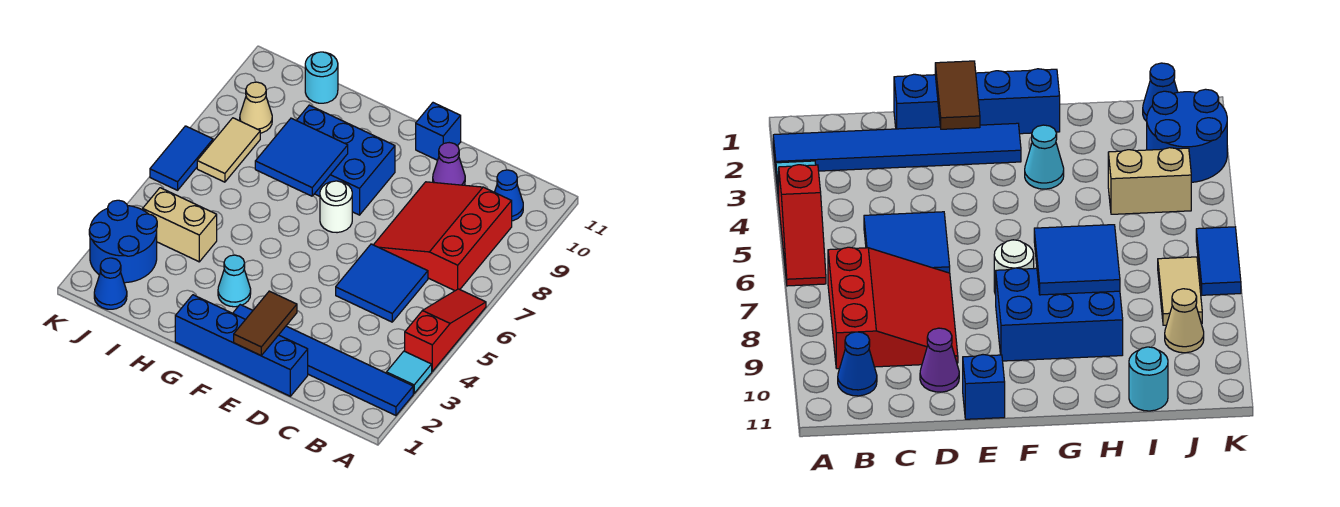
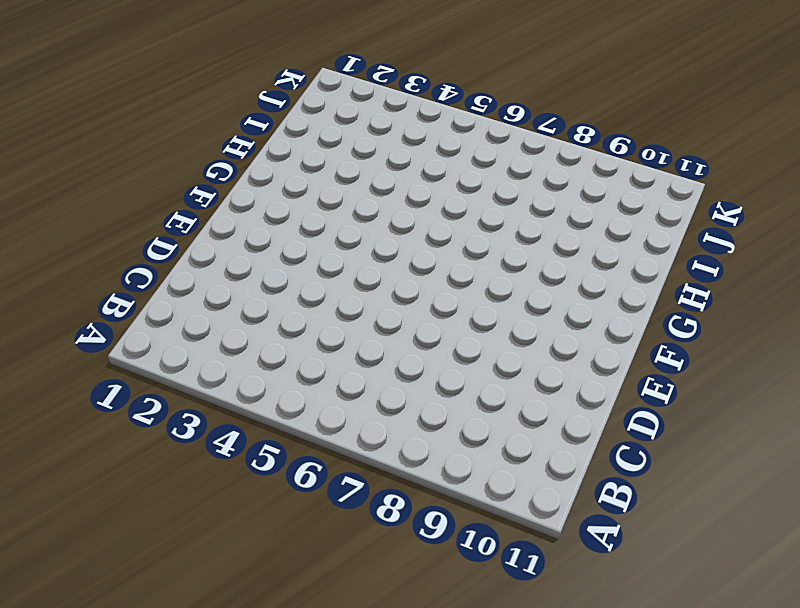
none -> blue 1x6 tile [233,305,413,415]
none -> cyan 1x1 tile [386,351,432,393]
none -> red 1x3 slope [405,289,486,371]

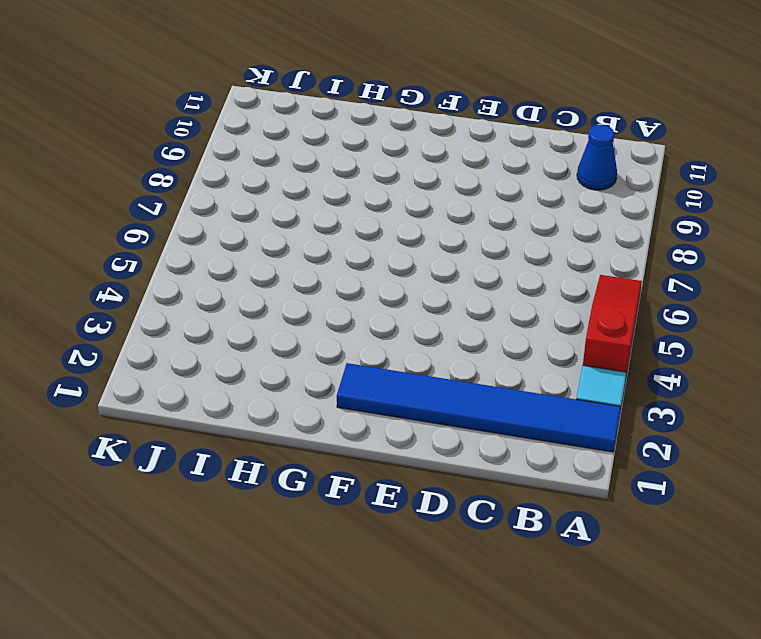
none -> red 3x3 slope [374,182,512,291]
none -> blue 2x2 tile [336,244,428,322]
none -> blue 1x4 brick [175,295,308,396]

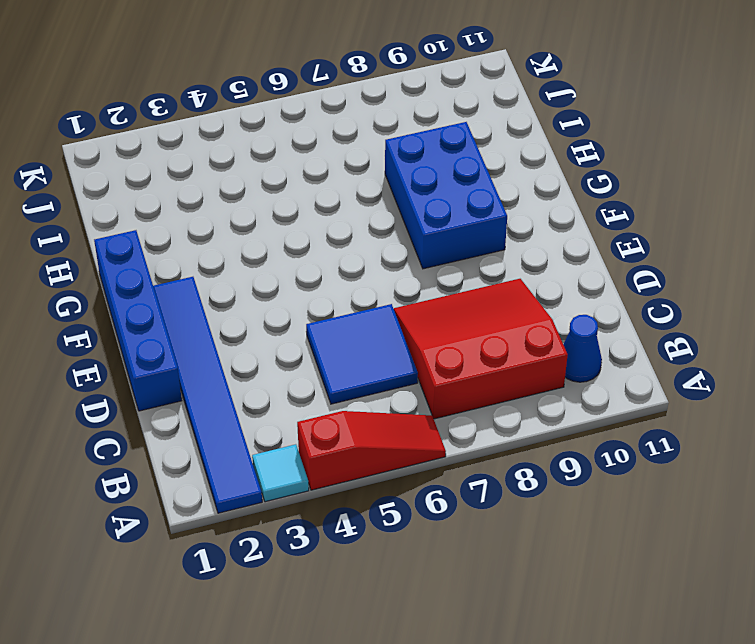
none -> purple 1x1 cone [433,143,465,185]
none -> blue 1x1 brick [416,103,461,160]
none -> white 1x1 round brick [320,181,352,233]

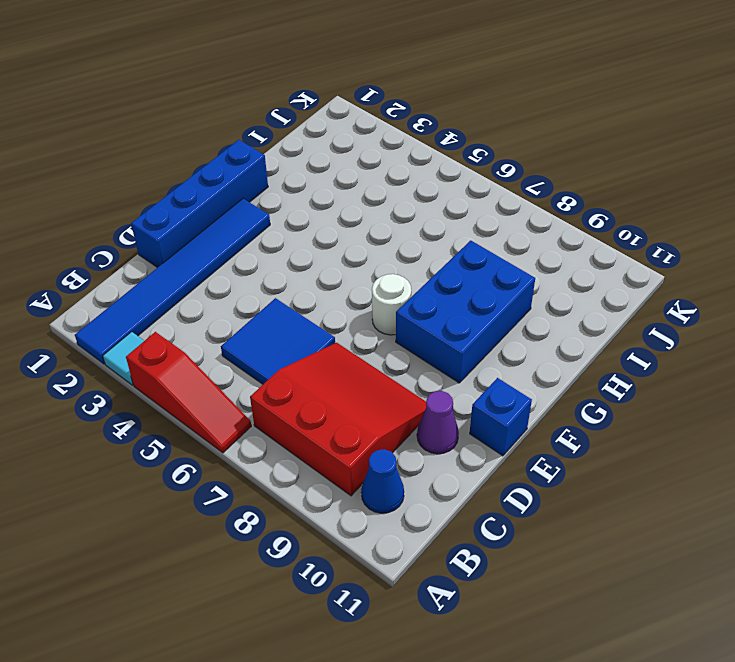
none -> cyan 1x1 cone [218,255,251,307]
none -> tan 1x2 brick [143,188,217,262]
none -> cyan 1x1 round brick [305,52,338,103]

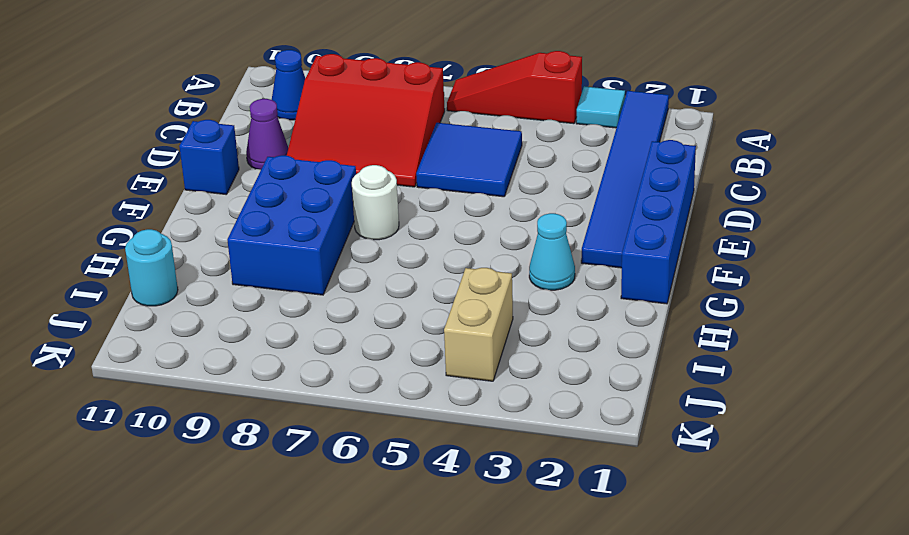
none -> blue 1x1 cone [94,258,127,309]
none -> blue 2x2 round brick [89,200,157,283]
none -> tan 1x2 tile [197,118,260,182]

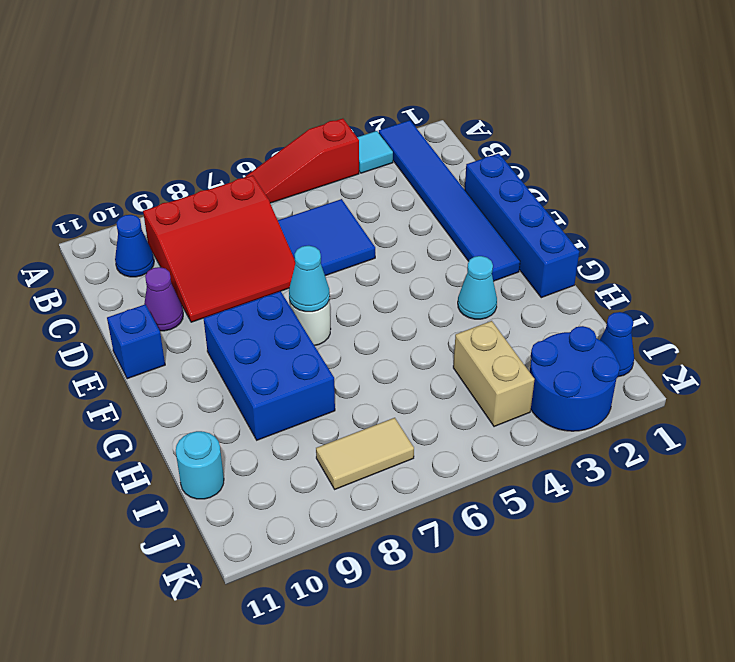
cyan 1x1 cone [289,246,330,312] -> none
none -> tan 1x1 cone [240,82,272,133]
none -> blue 1x2 tile [150,126,213,190]
none -> brown 1x2 tile [234,291,297,356]

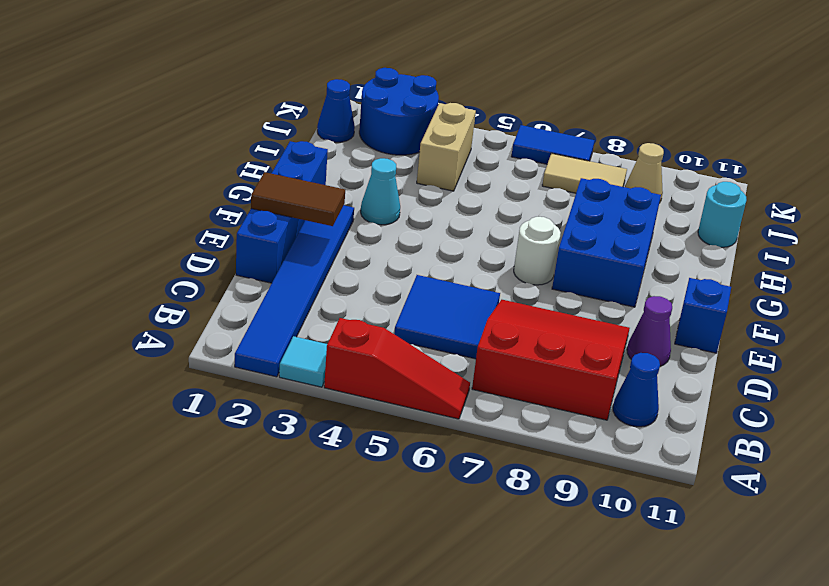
none -> blue 2x2 tile [255,118,348,196]

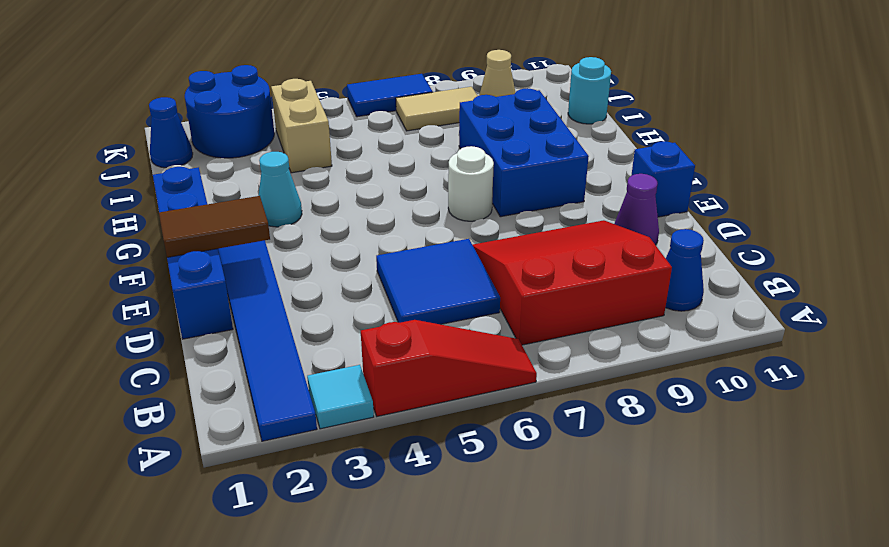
none -> blue 2x2 tile [255,118,348,196]

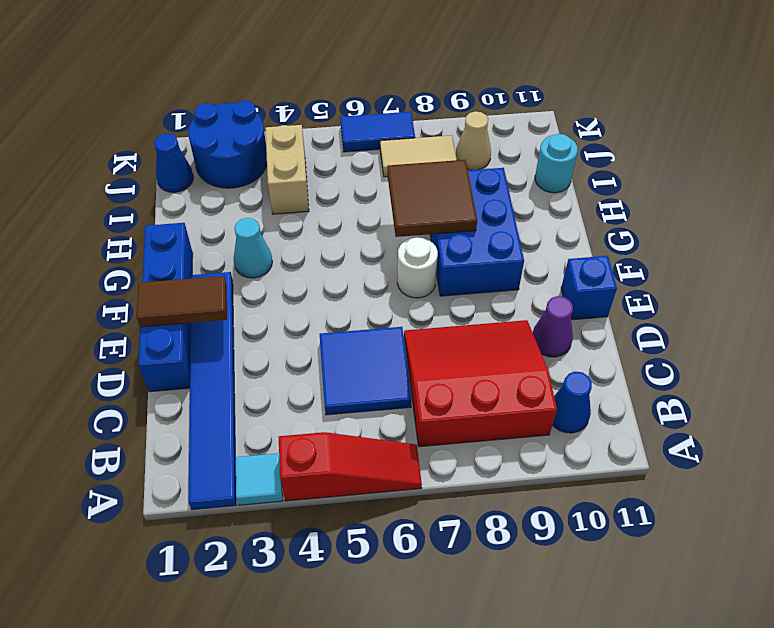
brown 2x2 tile [388,160,477,237] -> blue 2x2 tile [255,118,348,196]

